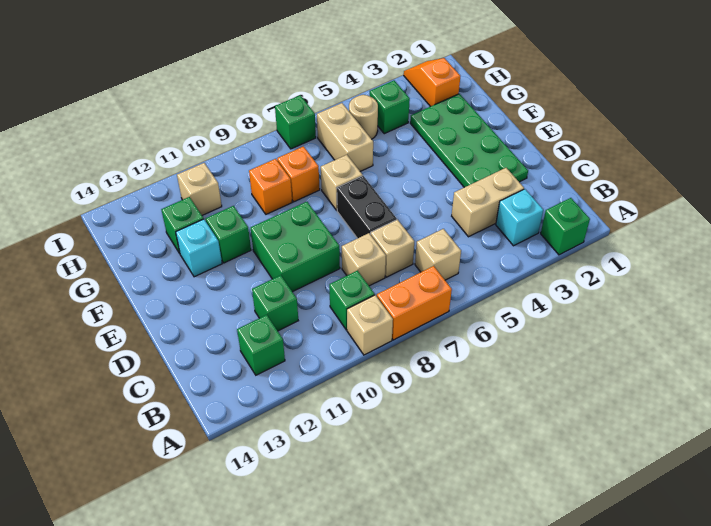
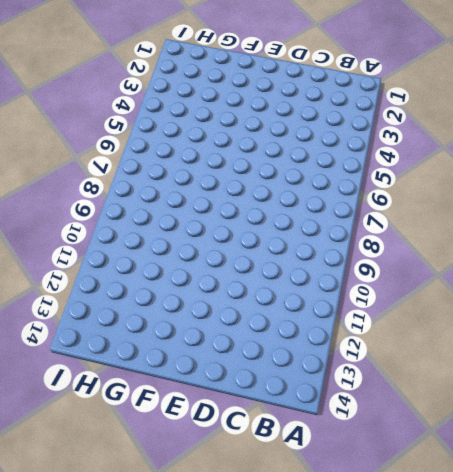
none -> green 1x1 brick [541,198,590,255]
none -> orange 1x2 brick [377,266,452,340]
none -> tan 1x1 brick [347,295,393,355]

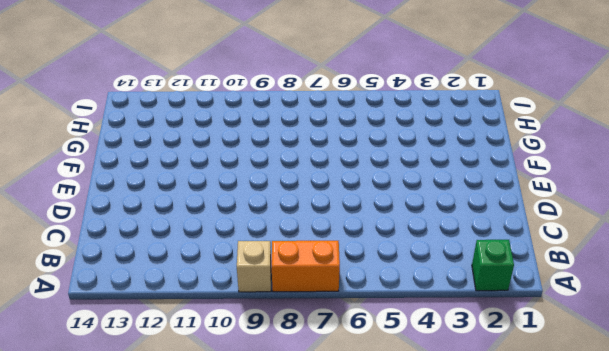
none -> cyan 1x1 brick [496,189,543,246]
none -> tan 1x1 brick [415,229,461,280]
none -> green 1x1 brick [329,271,375,330]

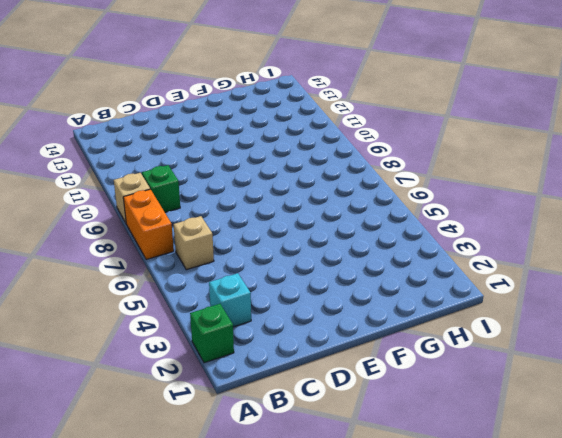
none -> green 1x1 brick [237,315,285,375]
none -> tan 1x2 brick [452,168,524,237]
none -> tan 1x1 brick [370,220,414,277]

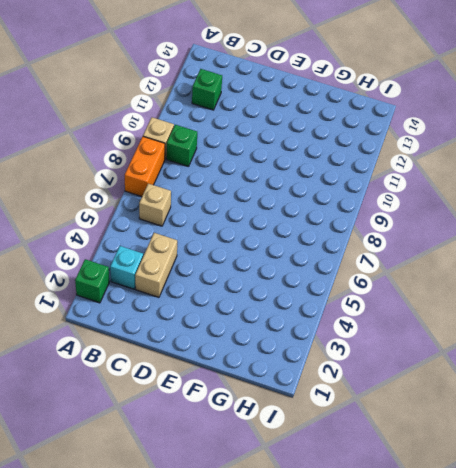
none -> tan 1x1 brick [370,220,414,277]
none -> tan 1x1 brick [342,233,386,286]
none -> green 1x1 brick [252,275,298,331]

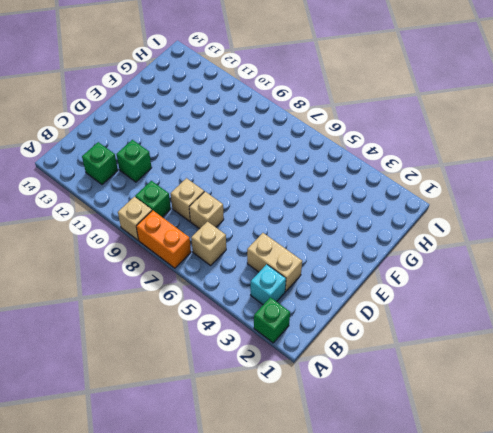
none -> green 2x4 plate [410,94,528,187]
none -> black 1x2 brick [337,176,397,239]
none -> green 2x2 brick [251,202,340,292]

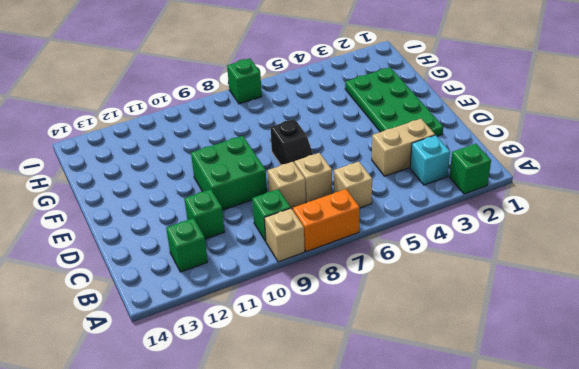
black 1x2 slope [270,119,313,165] -> black 1x2 brick [337,176,397,239]
none -> tan 1x1 brick [321,155,363,210]
none -> green 1x1 brick [206,206,251,263]
none -> cyan 1x1 brick [176,219,222,277]

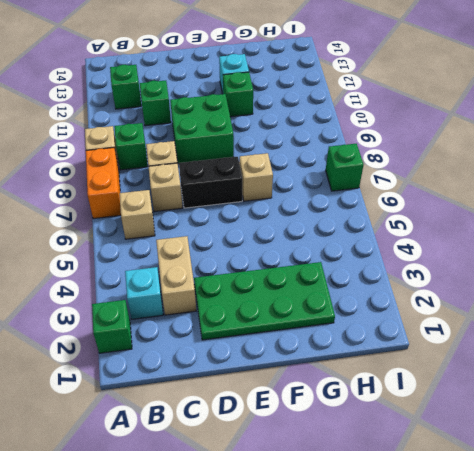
none -> tan 1x2 brick [317,103,373,171]
none -> orange 1x1 brick [277,146,320,202]
none -> orange 1x1 brick [249,159,292,214]

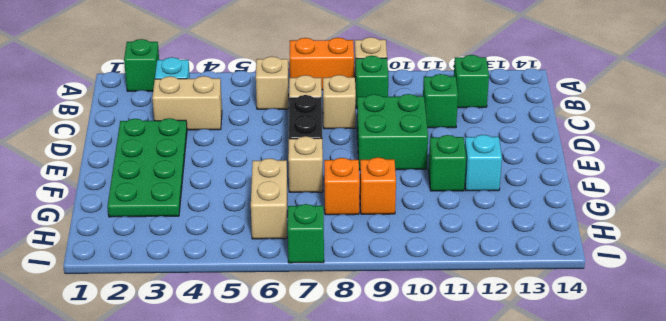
none -> green 1x1 brick [161,197,204,253]
none -> orange 1x2 slope [404,58,460,107]
none -> green 1x1 brick [370,80,410,134]

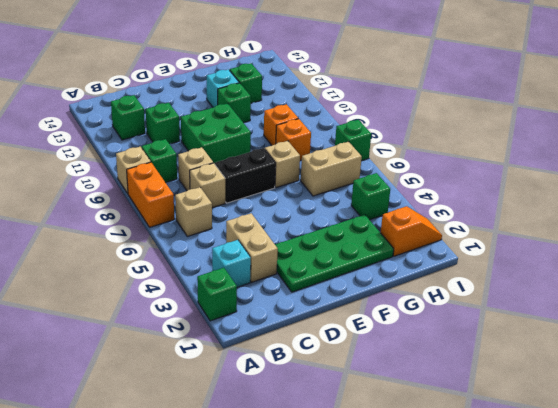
none -> tan 1x1 round brick [349,95,378,139]
none -> tan 1x1 brick [177,163,222,215]

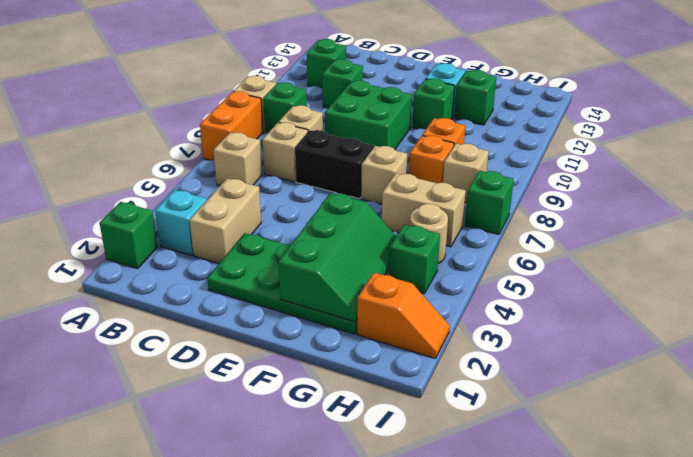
green 2x3 slope [278,193,396,322] -> none
tan 1x1 brick [443,143,489,203] -> tan 1x1 brick moved to [177,163,222,215]

